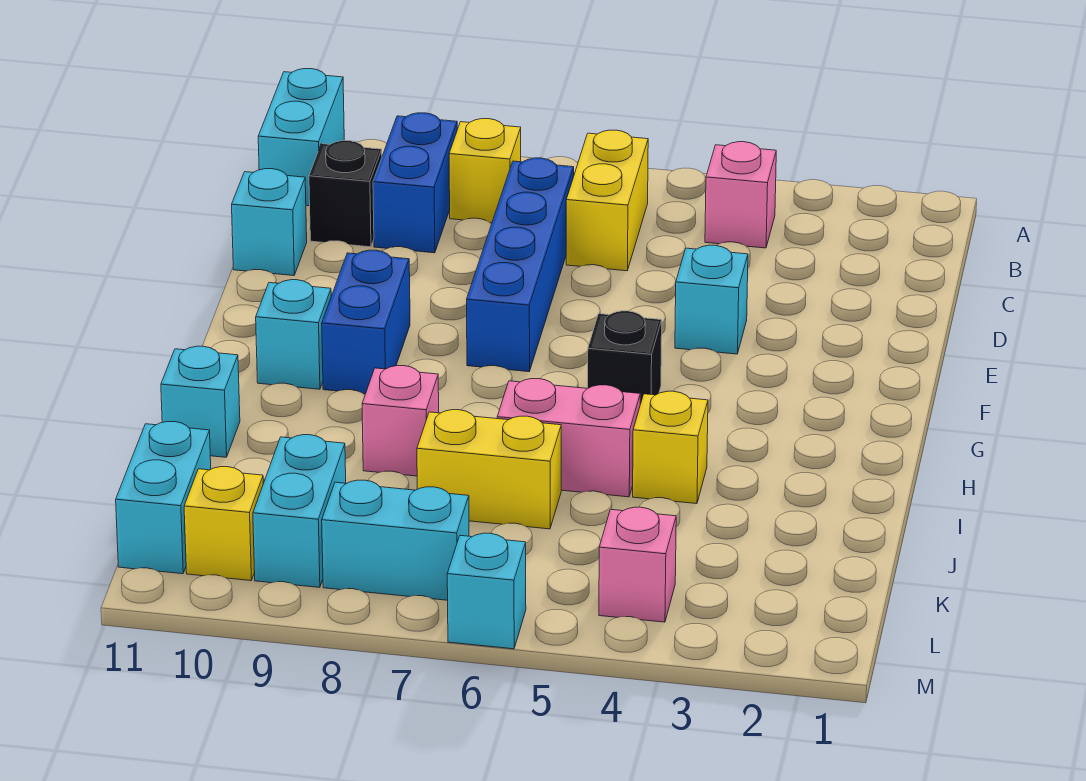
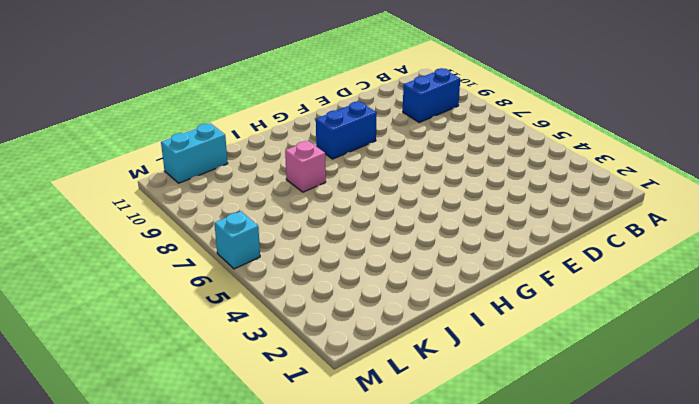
none -> cyan 1x2 brick [258,69,344,206]
none -> pink 1x1 brick [705,142,776,248]
none -> yellow 1x2 brick [566,130,648,271]

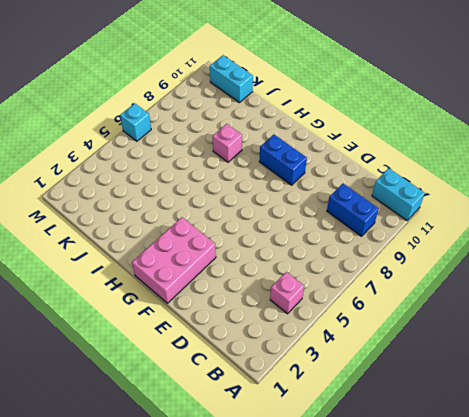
pink 2x3 brick [132,217,216,303] -> none
none -> yellow 1x2 brick [566,130,648,271]
none -> yellow 1x1 brick [449,119,521,223]
none -> blue 1x4 brick [467,158,574,372]

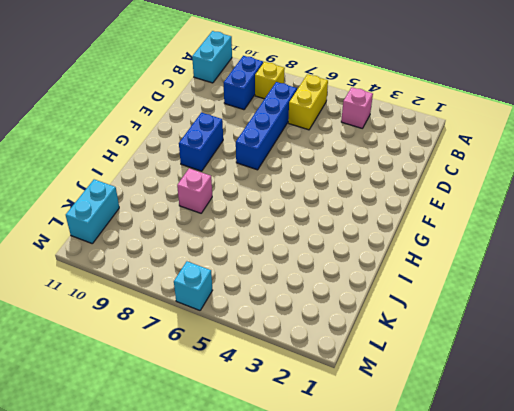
none -> black 1x1 brick [309,141,382,247]
none -> cyan 1x1 brick [232,169,307,276]
none -> cyan 1x1 brick [675,245,748,354]

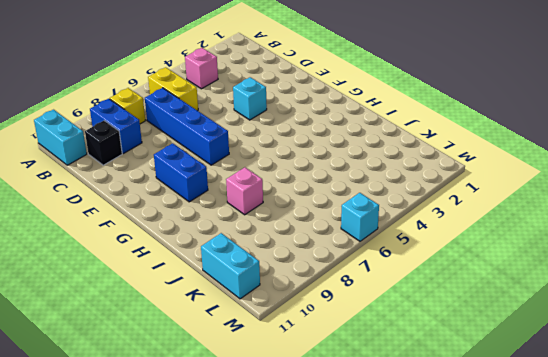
none -> cyan 1x1 brick [232,169,307,276]
none -> black 1x1 brick [588,311,662,404]
none -> cyan 1x1 brick [256,280,331,389]

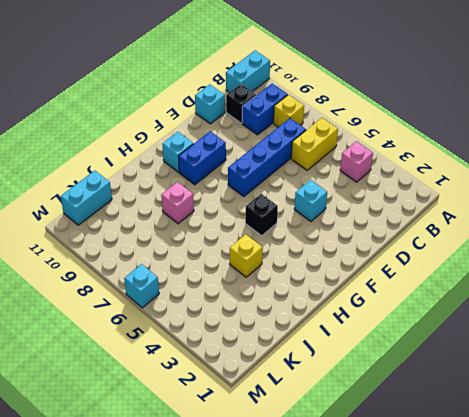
none -> pink 1x2 brick [497,379,640,497]
none -> cyan 1x1 brick [161,346,240,457]
none -> yellow 1x2 brick [417,410,561,529]

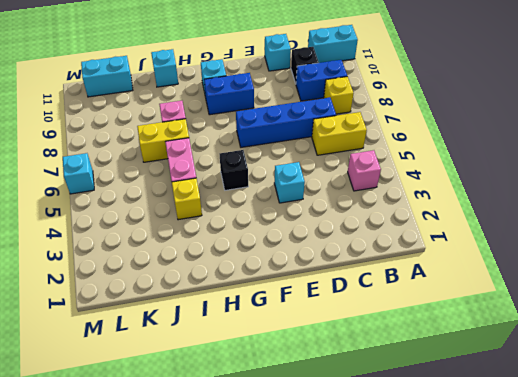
yellow 1x2 brick [137,119,189,162] -> yellow 1x2 brick turned to [417,410,561,529]
none -> cyan 1x2 brick [253,435,346,587]
none -> pink 1x1 brick [599,507,676,622]
none -> cyan 1x2 brick [322,480,469,600]

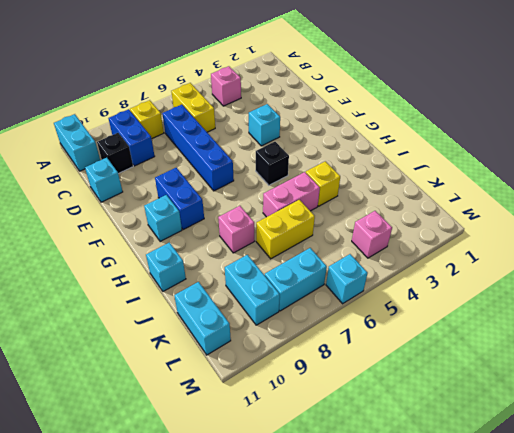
none -> yellow 1x1 brick [184,467,263,581]

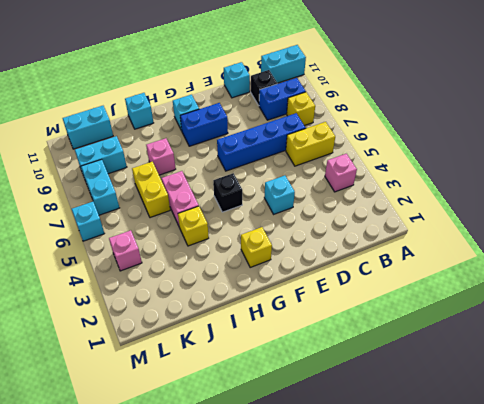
yellow 1x1 brick [241,227,272,268] -> yellow 1x1 brick moved to [184,467,263,581]

